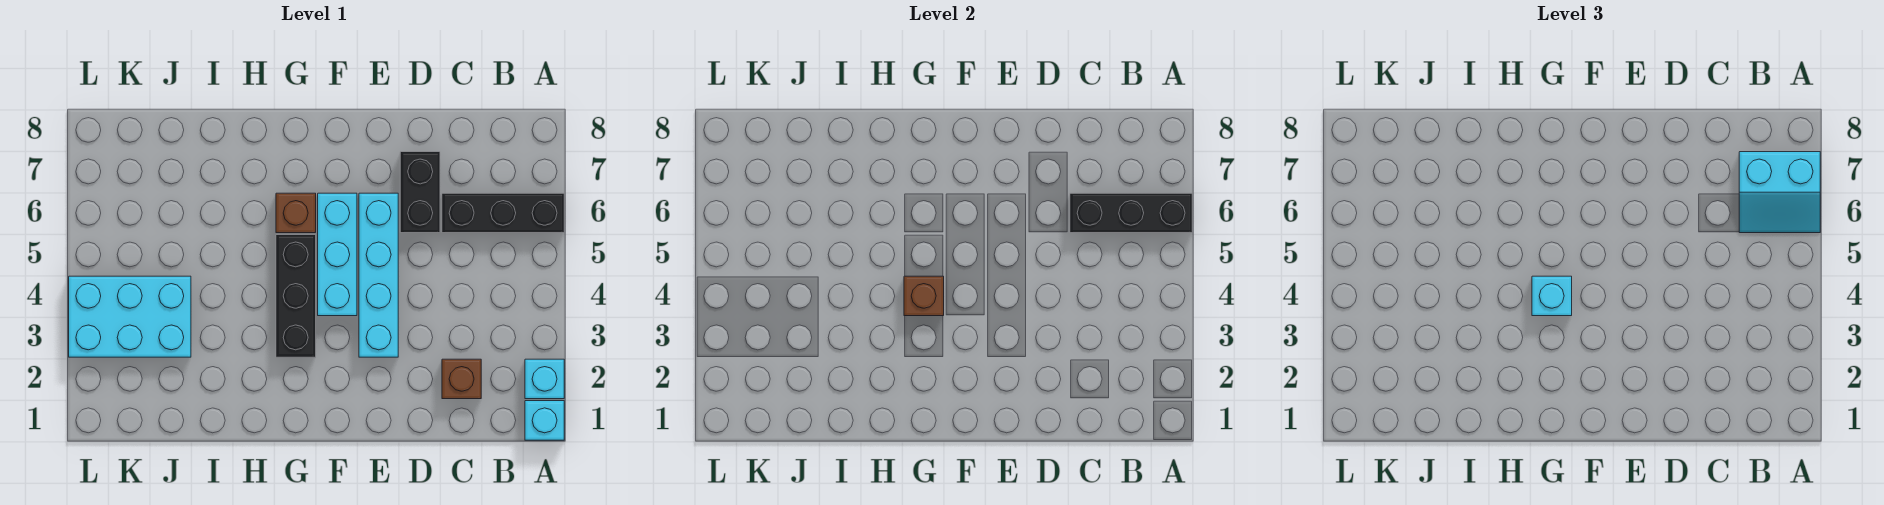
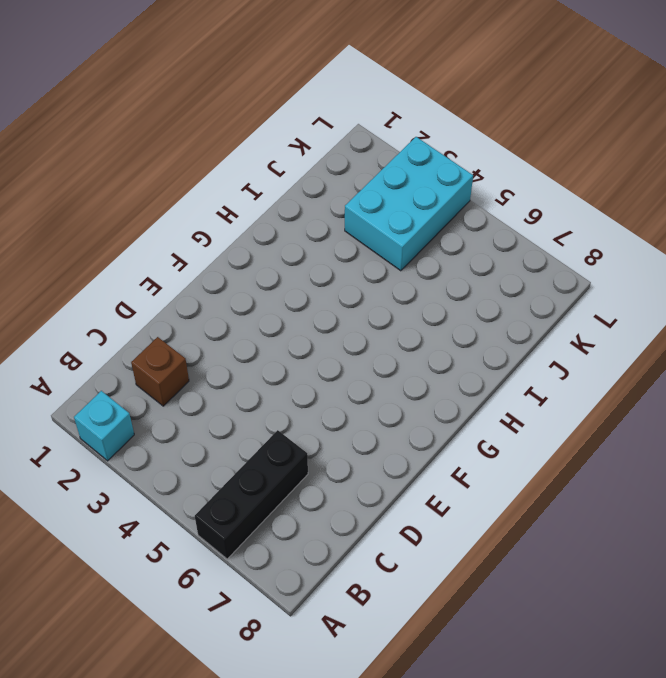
none -> cyan 1x1 brick [525,401,564,440]
none -> black 1x2 brick [400,152,440,233]
none -> cyan 1x4 brick [359,193,398,357]

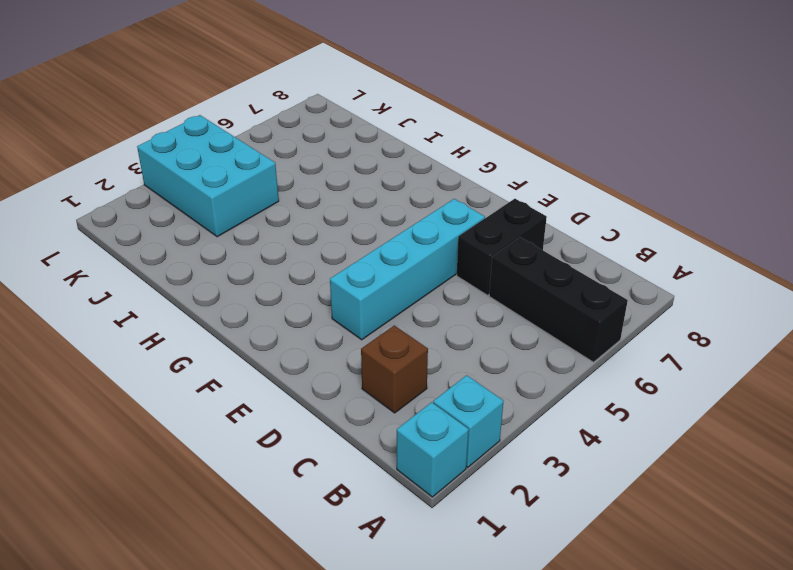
none -> cyan 1x3 brick [318,193,357,316]
none -> black 1x3 brick [276,235,316,357]
none -> brown 1x1 brick [276,193,316,233]

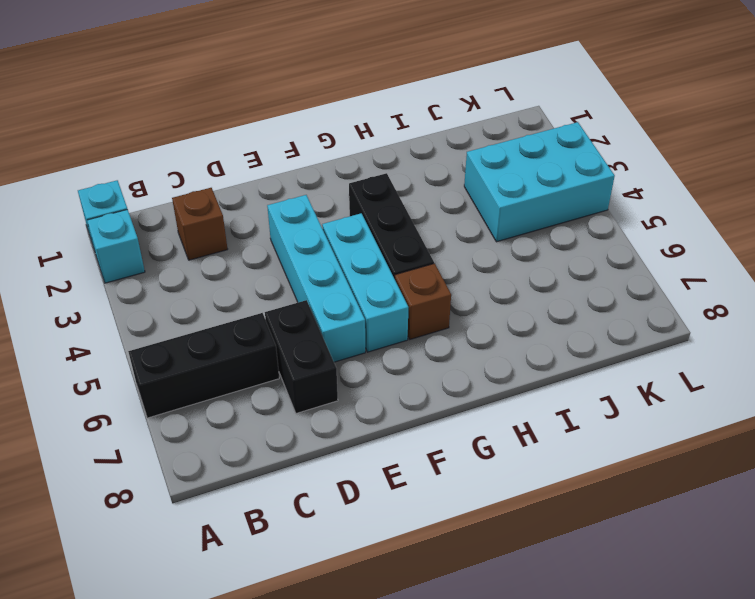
none -> black 1x3 brick [1070,193,1192,233]
none -> brown 1x1 brick [904,276,944,316]
none -> cyan 2x2 slope [1739,152,1820,233]

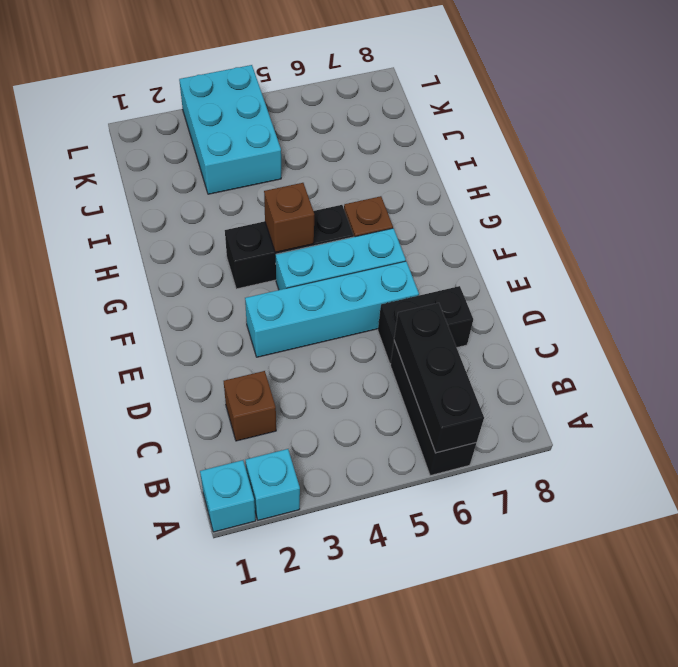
none -> cyan 2x2 slope [1739,152,1820,233]
none -> cyan 1x1 brick [1532,276,1572,316]

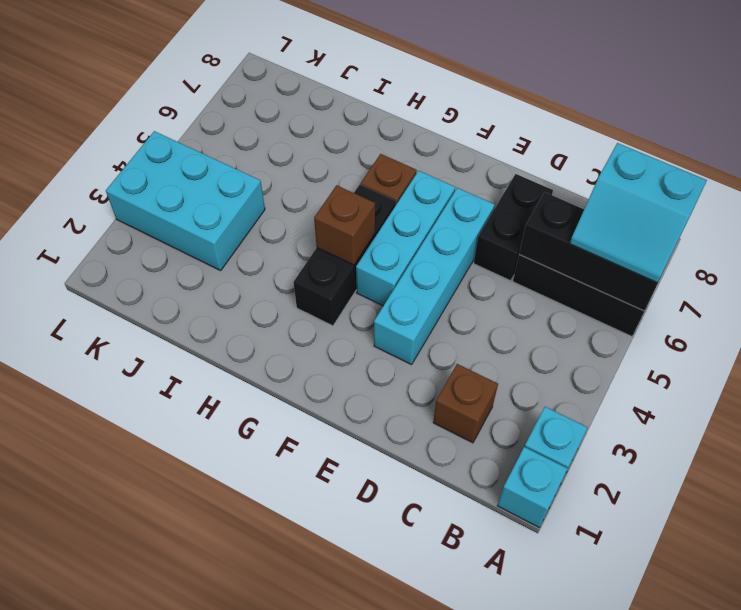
none -> cyan 1x1 brick [1532,276,1572,316]

